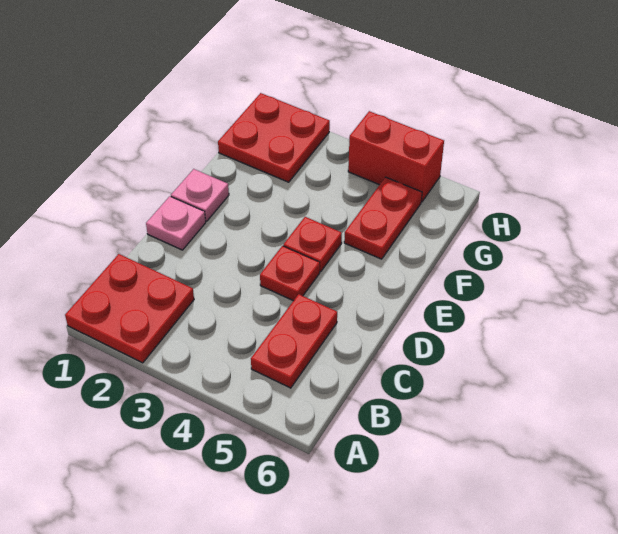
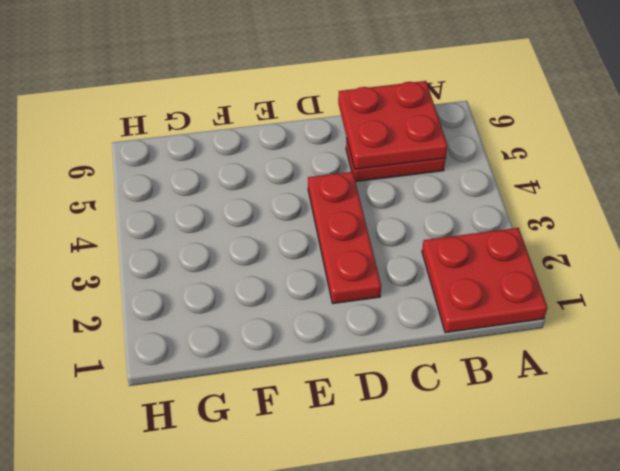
red 2x2 plate [338,81,447,169] -> red 2x2 plate moved to [218,93,330,182]
red 1x3 plate [308,172,381,304] -> red 1x1 plate [260,246,320,301]
none -> pink 1x1 plate [146,196,206,250]
none -> pink 1x1 plate [171,169,229,221]

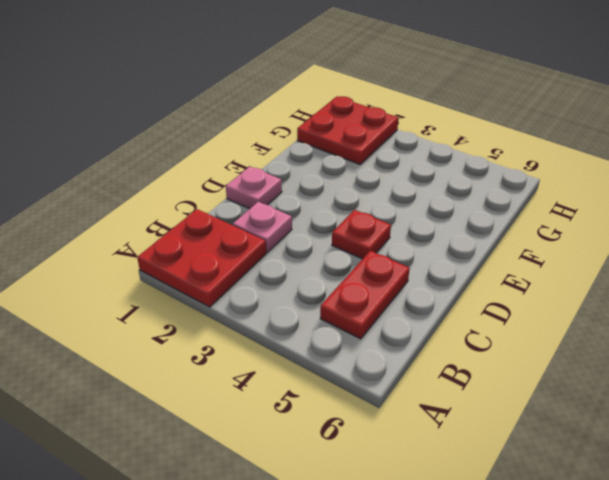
pink 1x1 plate [233,202,292,252] -> pink 1x1 plate moved to [171,169,229,221]
none -> red 1x1 plate [283,217,342,272]
none -> red 1x2 plate [344,177,422,259]

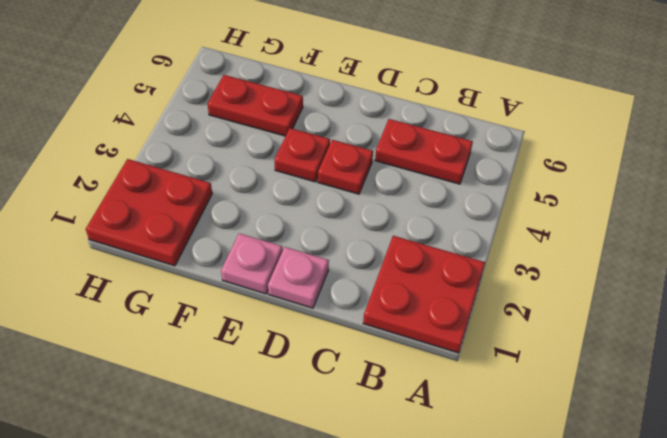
none -> red 1x2 brick [348,111,444,202]

